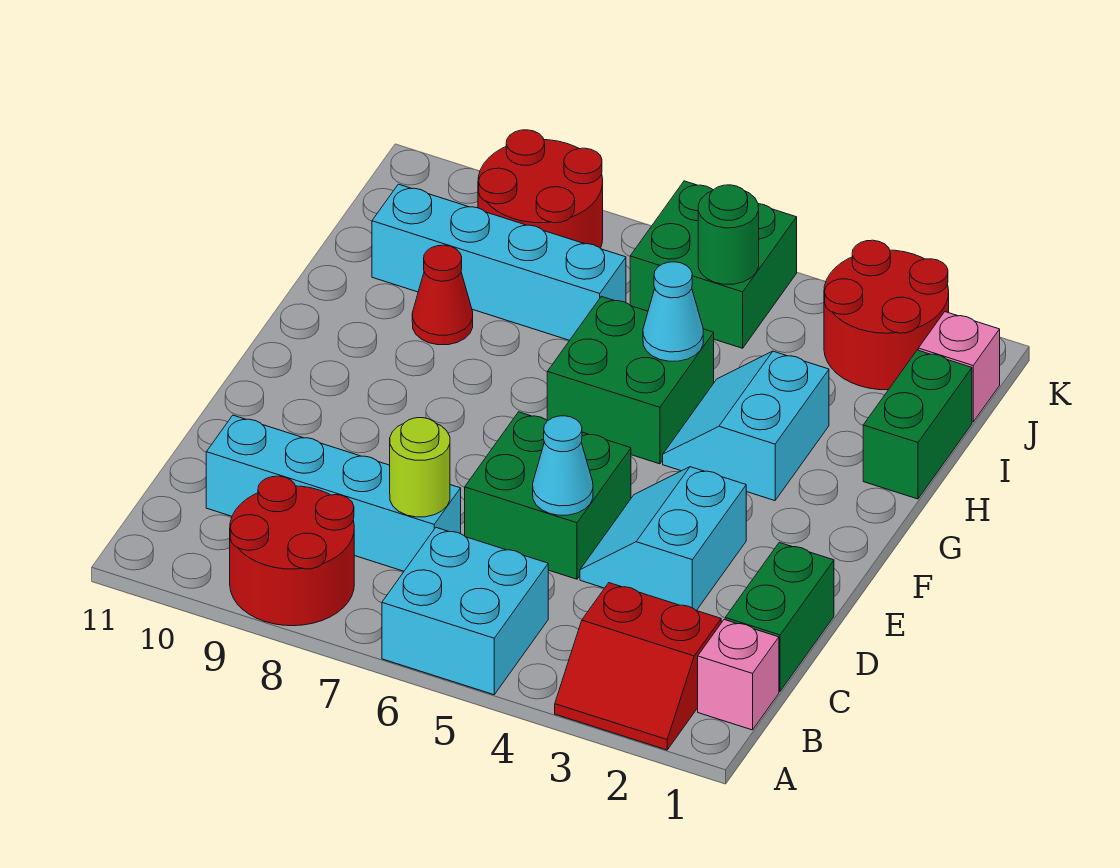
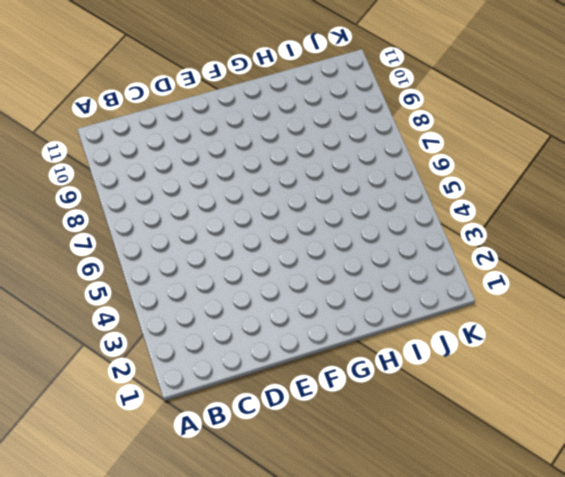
none -> red 2x2 slope [555,583,721,750]
none -> cyan 2x2 brick [382,528,548,695]
none -> red 2x2 round brick [230,476,354,626]

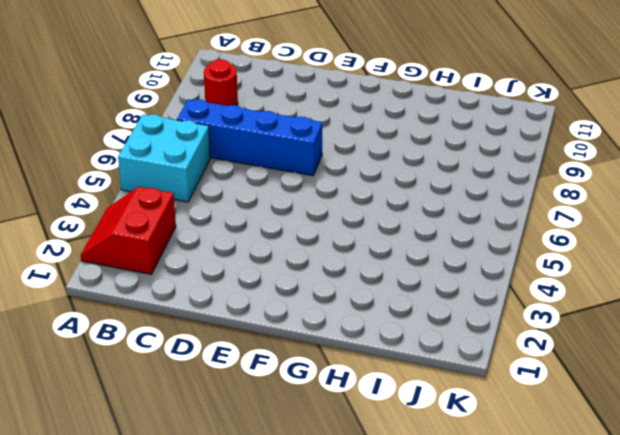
blue 1x4 brick [177,99,322,176] -> cyan 1x4 brick [206,415,461,571]
red 1x1 round brick [204,59,238,106] -> red 2x2 round brick [230,476,354,626]
none -> pink 1x1 brick [698,620,779,730]
none -> green 1x2 brick [725,543,834,691]
none -> cyan 2x2 slope [580,467,746,611]

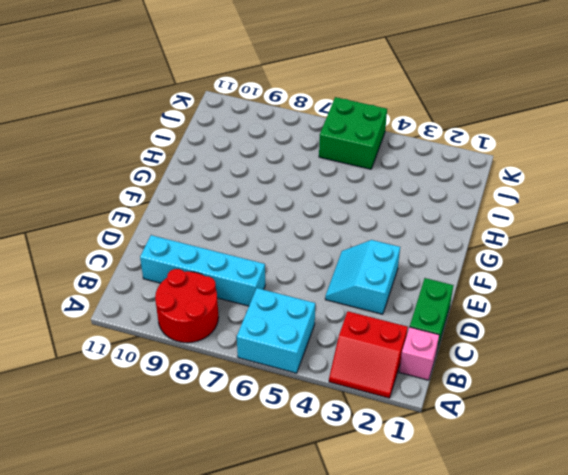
none -> green 2x2 brick [465,412,631,579]
none -> cyan 2x2 slope [663,351,829,501]
none -> green 2x2 brick [547,296,714,464]

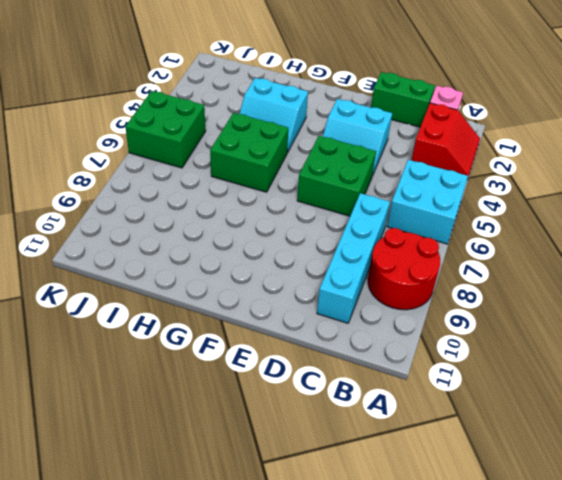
none -> green 1x2 brick [863,350,972,499]
none -> red 1x1 cone [412,245,473,345]
none -> cyan 1x4 brick [372,184,626,340]

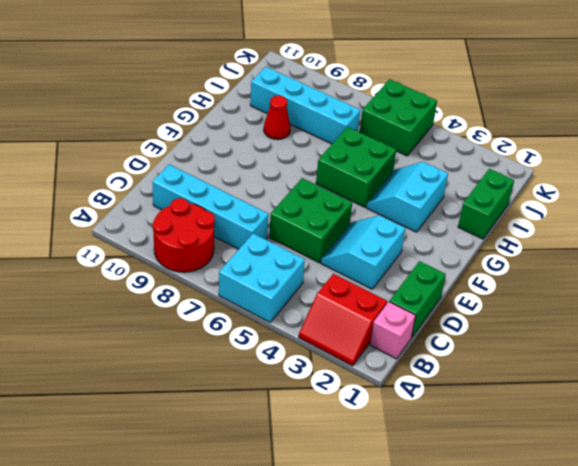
none -> pink 1x1 brick [918,312,1000,422]
none -> red 2x2 round brick [824,240,949,390]
none -> red 2x2 round brick [478,130,603,249]

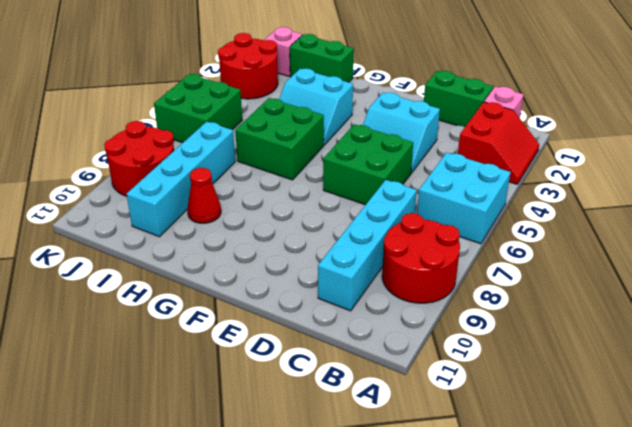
none -> lime 1x1 round brick [390,418,450,517]
none -> cyan 1x1 cone [533,416,593,515]
none -> cyan 1x1 cone [643,262,703,361]

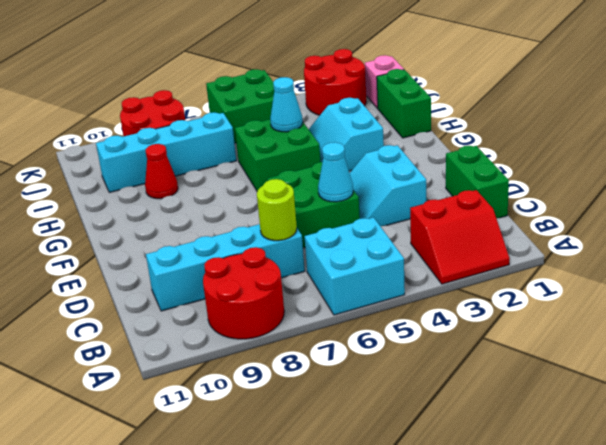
none -> pink 1x1 brick [698,620,779,730]
none -> green 1x1 round brick [698,185,759,284]

